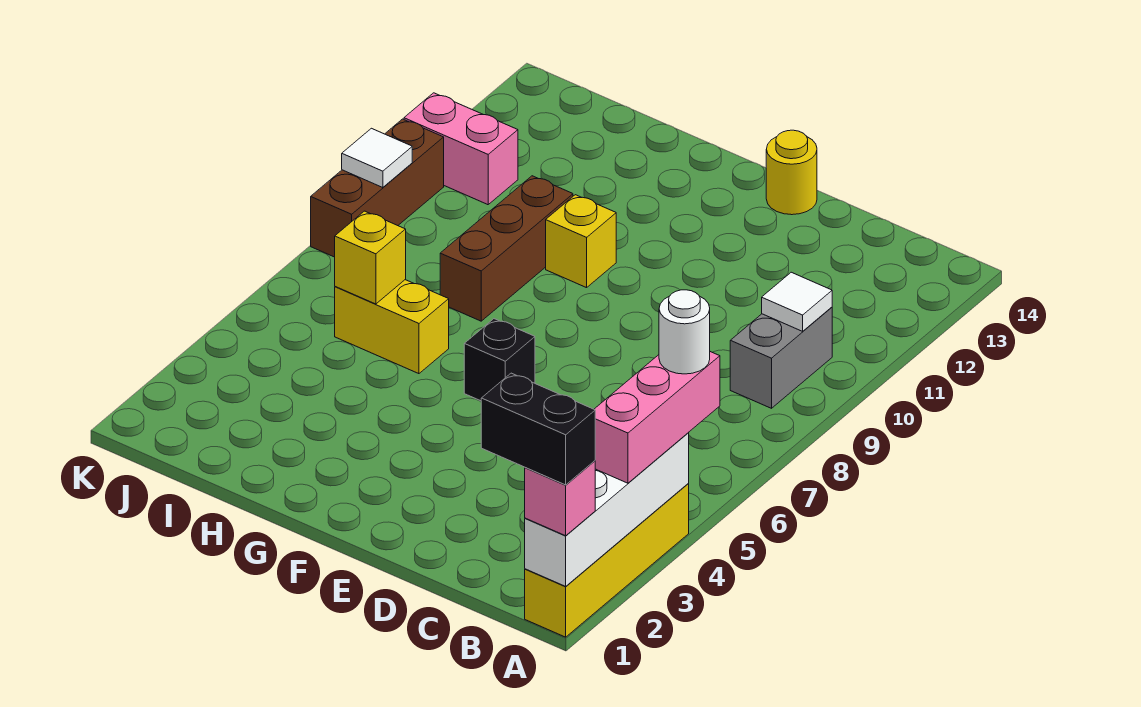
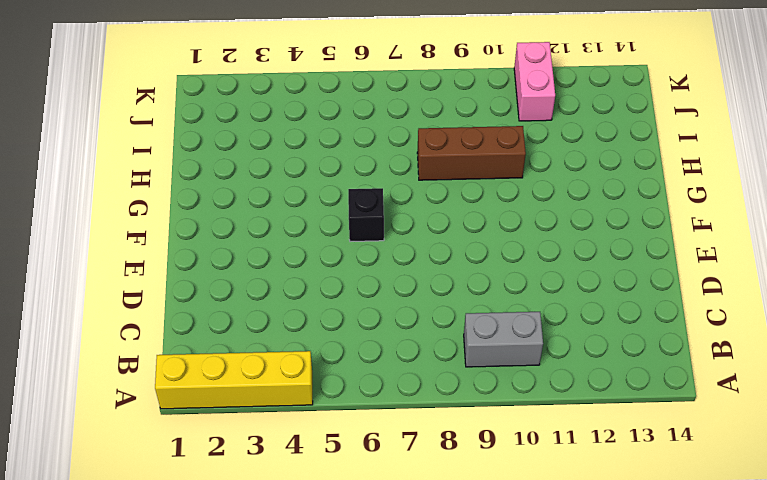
none -> yellow 1x1 round brick [766,130,817,215]
none -> yellow 1x1 brick [546,195,616,288]
none -> yellow 1x2 brick [335,280,449,374]

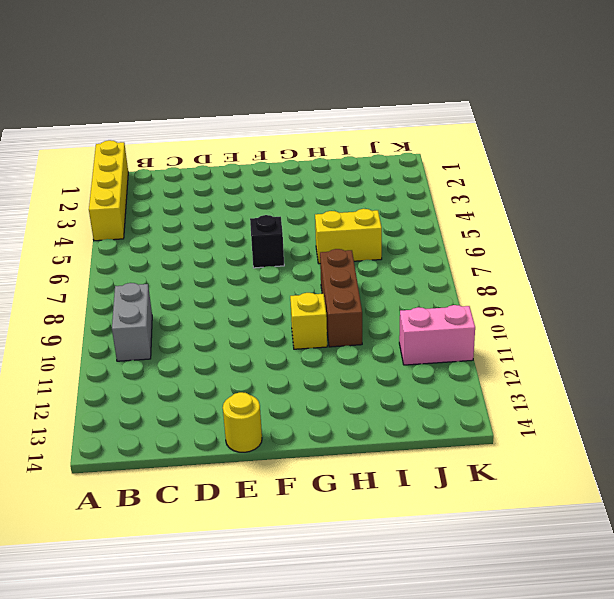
none -> brown 1x3 brick [311,119,444,257]
none -> white 1x4 brick [525,433,689,586]
none -> white 1x1 tile [762,272,832,331]

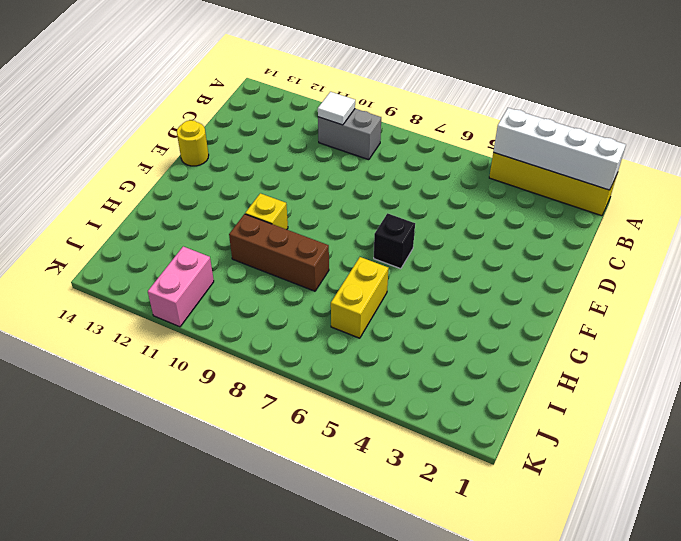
none -> brown 1x3 brick [311,119,444,257]
none -> yellow 1x1 brick [335,211,406,304]
none -> white 1x1 tile [342,128,412,188]

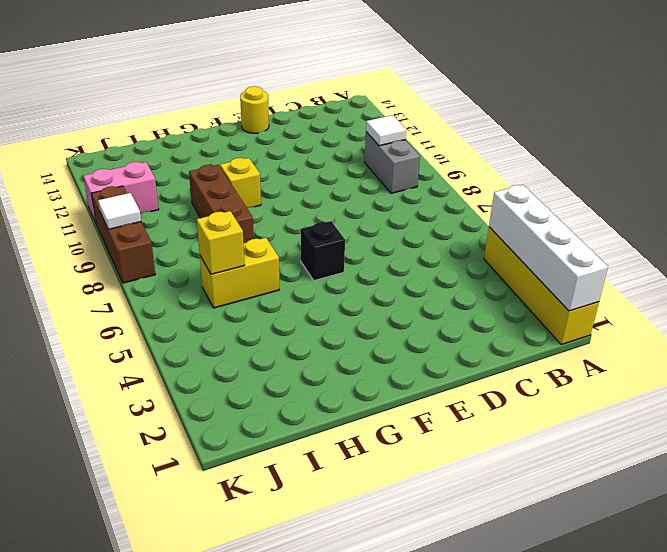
none -> pink 1x1 brick [525,461,595,536]
none -> pink 1x3 brick [594,352,720,483]
none -> black 1x2 brick [481,373,595,485]

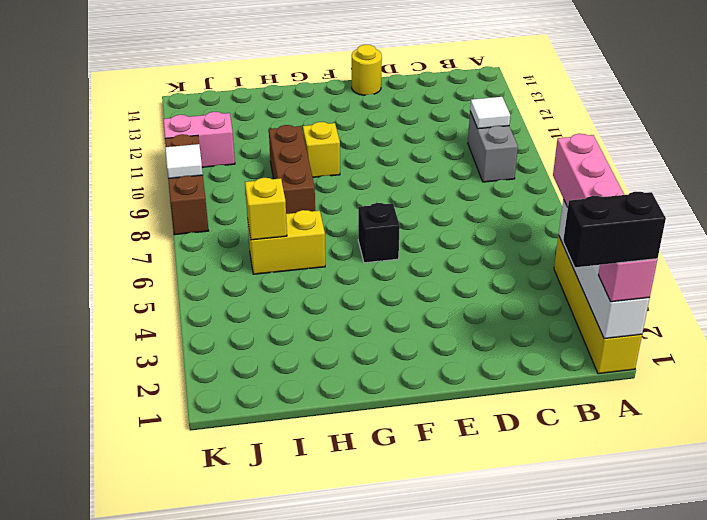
none -> white 1x1 round brick [659,290,710,374]

